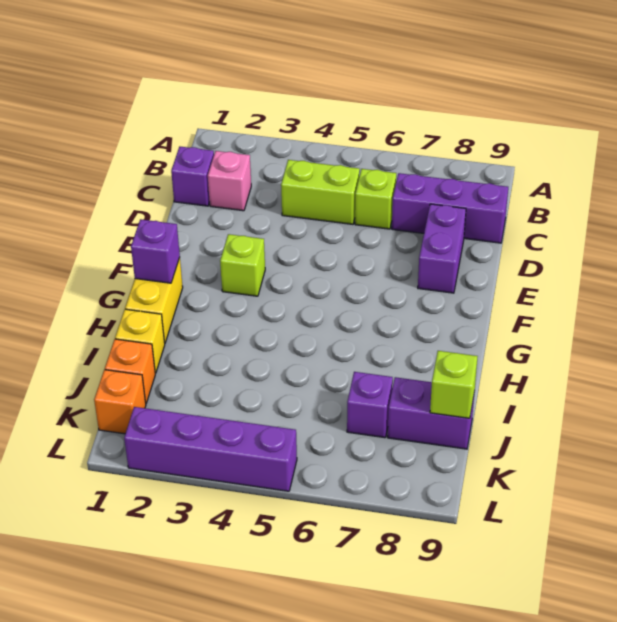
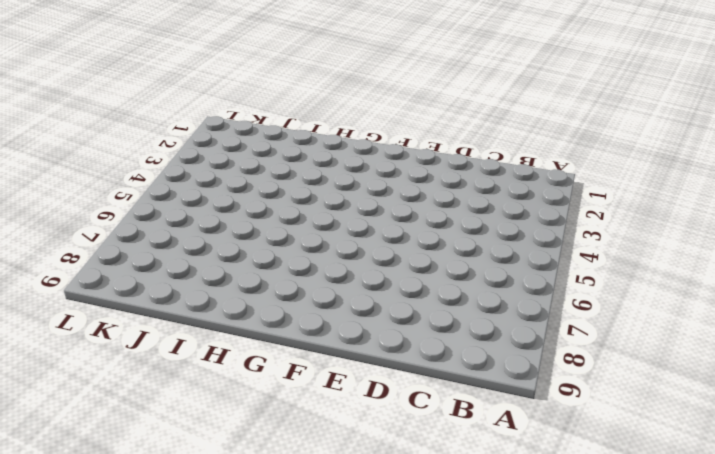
none -> purple 1x1 brick [171,147,214,206]
none -> pink 1x1 brick [208,151,251,211]
none -> lime 1x2 brick [281,160,360,224]

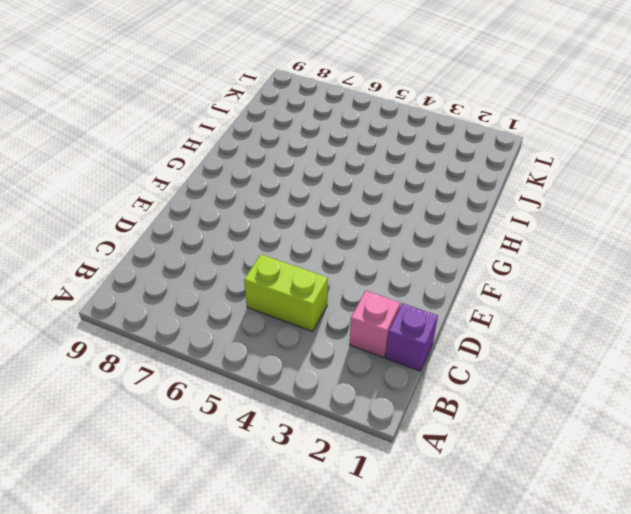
none -> lime 1x1 brick [355,169,396,229]
none -> purple 1x3 brick [392,173,508,243]
none -> purple 1x2 brick [418,204,466,293]

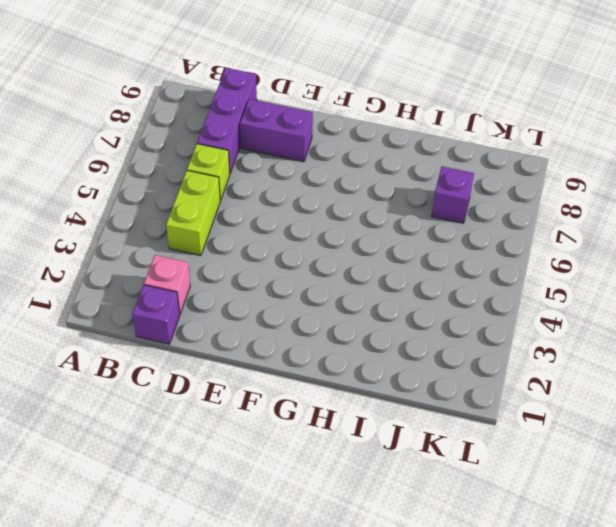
none -> lime 1x1 brick [220,234,265,296]
none -> yellow 1x2 brick [125,257,183,343]
none -> yellow 1x1 brick [115,309,165,373]

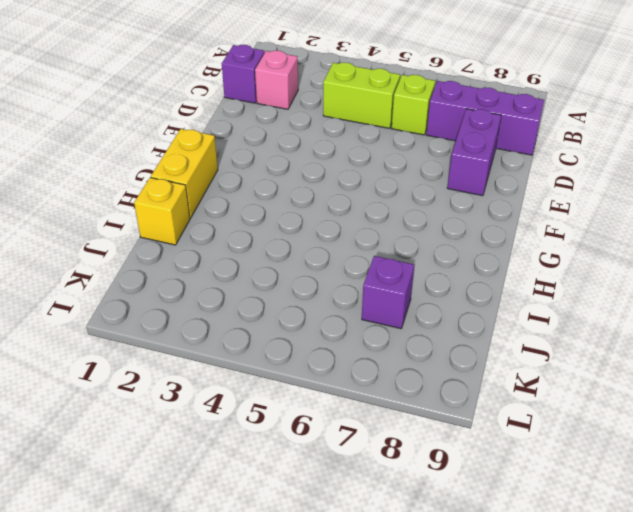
none -> lime 1x1 brick [220,234,265,296]
none -> orange 1x1 brick [105,339,155,403]
none -> purple 1x2 brick [388,377,475,449]

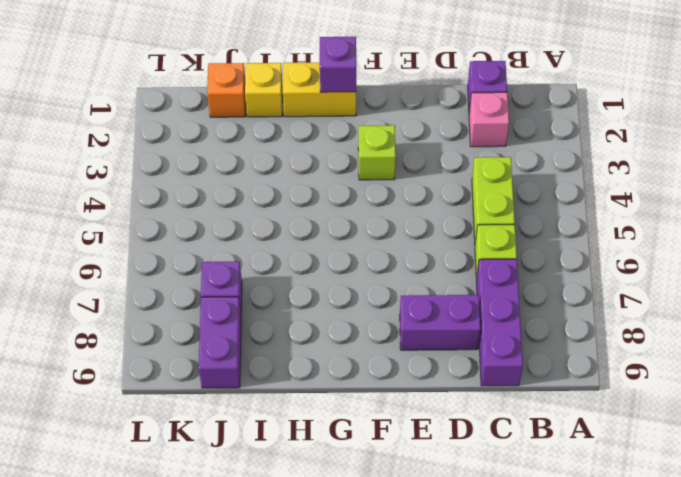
none -> orange 1x1 brick [94,370,146,434]
none -> purple 1x4 brick [124,407,297,491]
none -> lime 1x1 brick [430,351,478,418]

